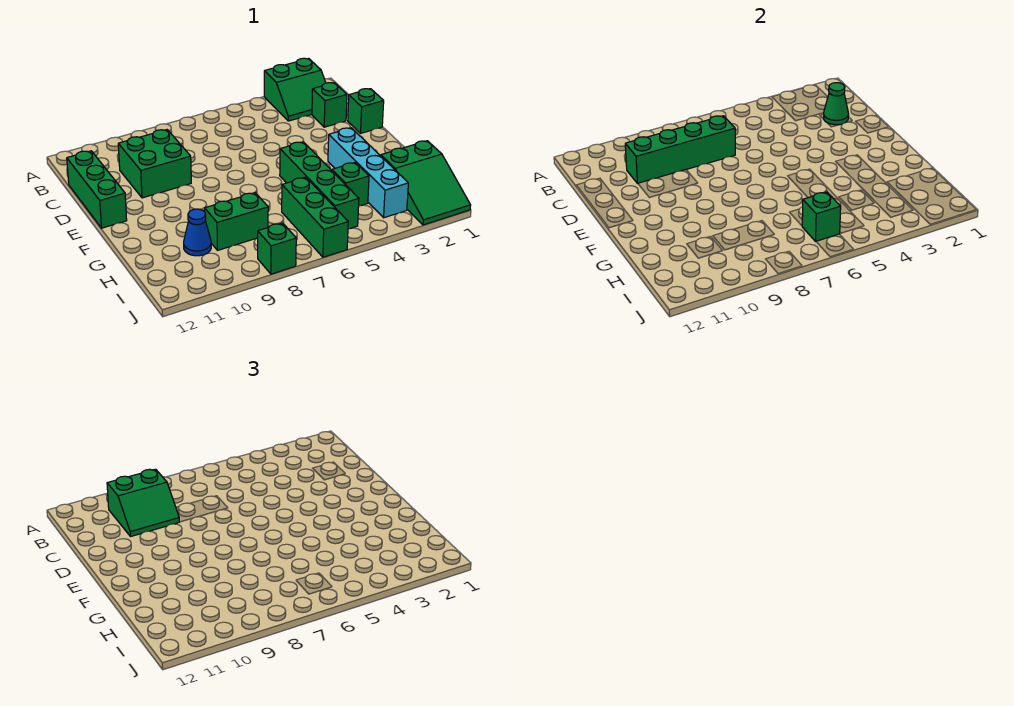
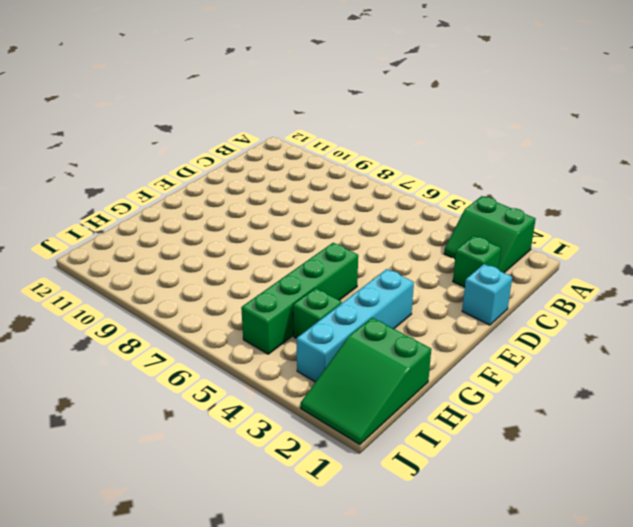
cyan 1x1 brick [462,264,512,325] -> green 1x1 brick [348,89,384,133]
none -> green 2x2 brick [118,130,191,198]
none -> green 1x3 brick [67,151,127,228]
none -> green 1x3 brick [282,177,348,257]

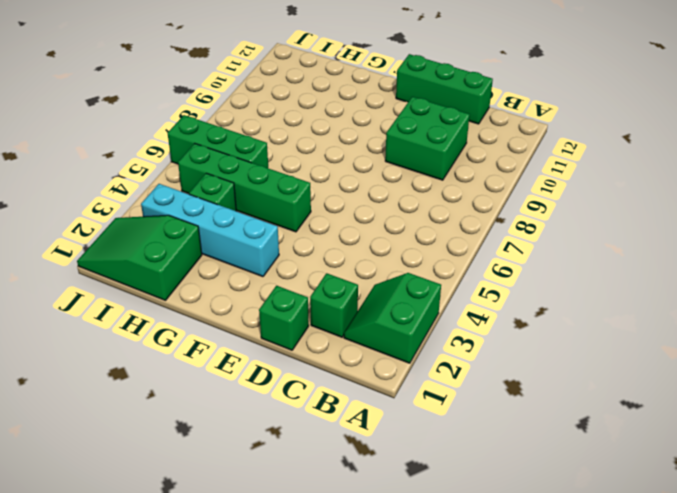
none -> green 1x2 brick [205,193,268,250]
none -> blue 1x1 cone [184,209,211,256]
none -> green 1x1 brick [258,223,296,274]

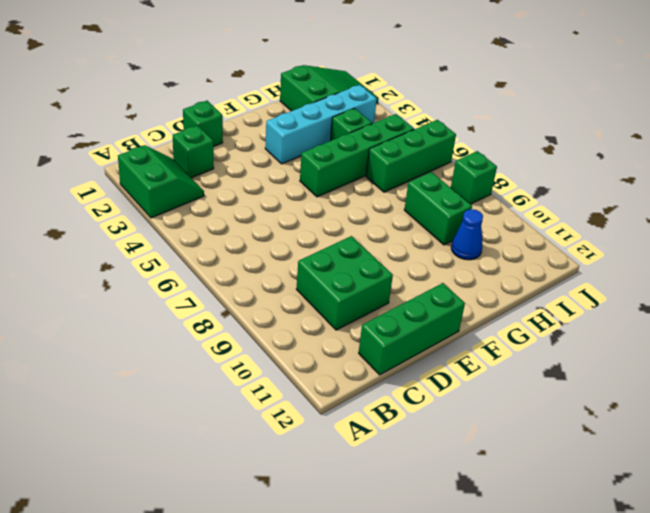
none -> green 1x1 cone [824,83,849,125]
none -> green 1x4 brick [625,116,735,184]
none -> green 1x1 brick [802,192,841,241]

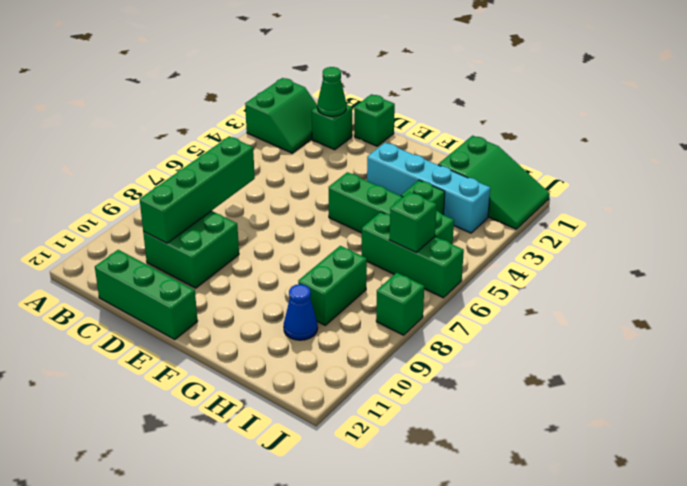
none -> green 2x2 slope [107,469,179,537]

